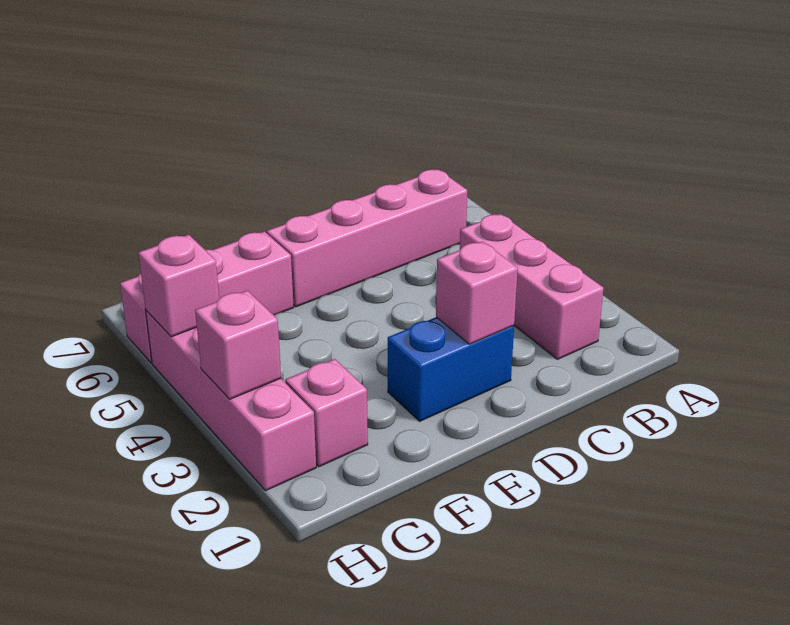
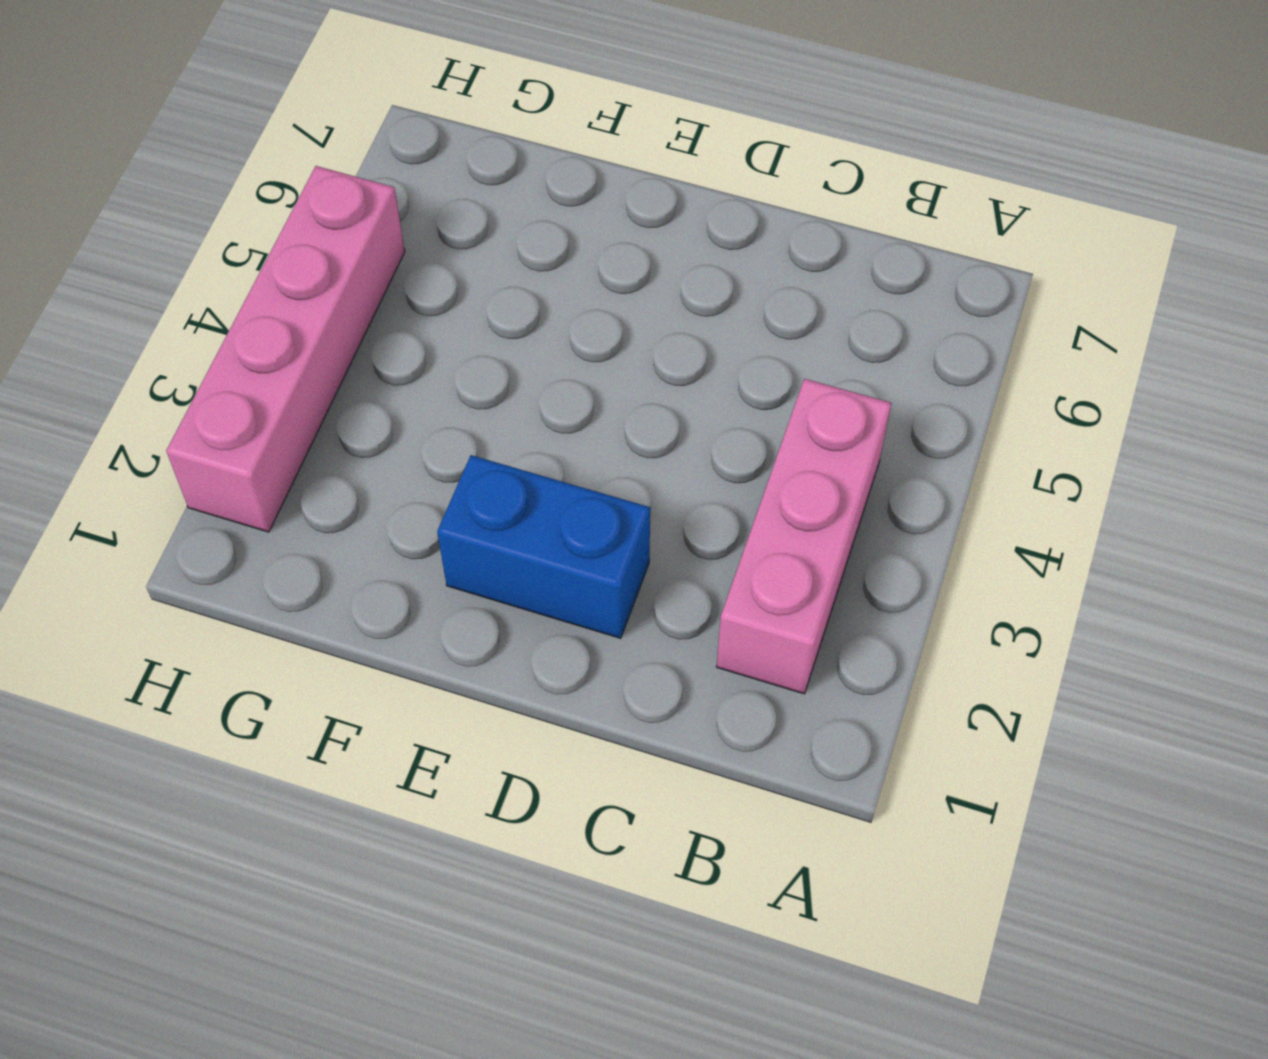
none -> pink 1x4 brick [267,169,467,307]
none -> pink 1x3 brick [120,231,294,363]

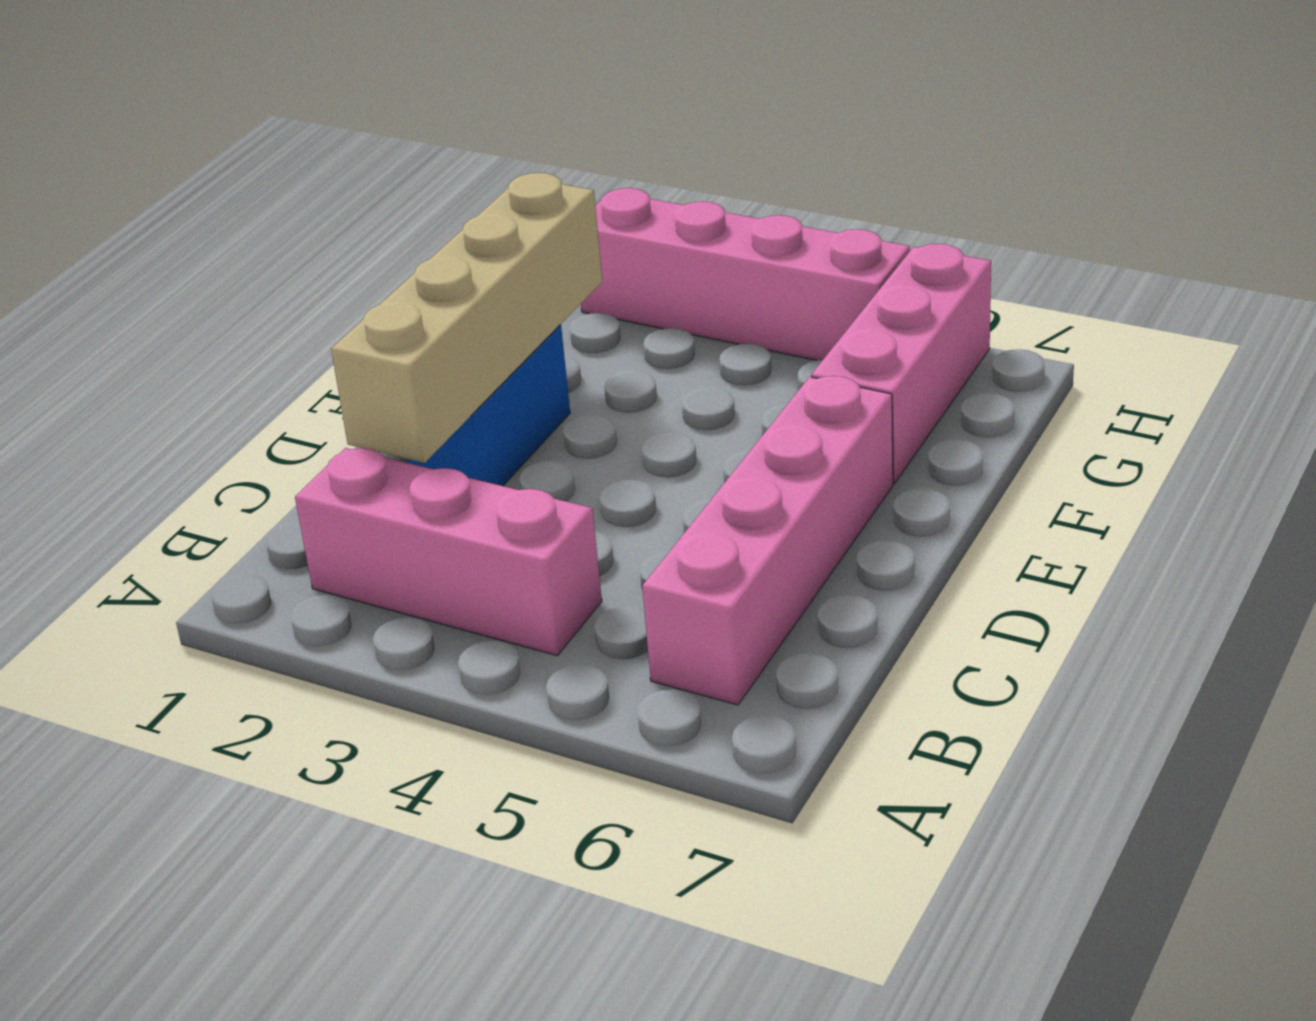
tan 1x4 brick [331,173,602,463] -> pink 1x1 brick [436,241,518,344]
none -> pink 1x1 brick [285,359,368,467]
none -> pink 1x1 brick [195,290,281,399]

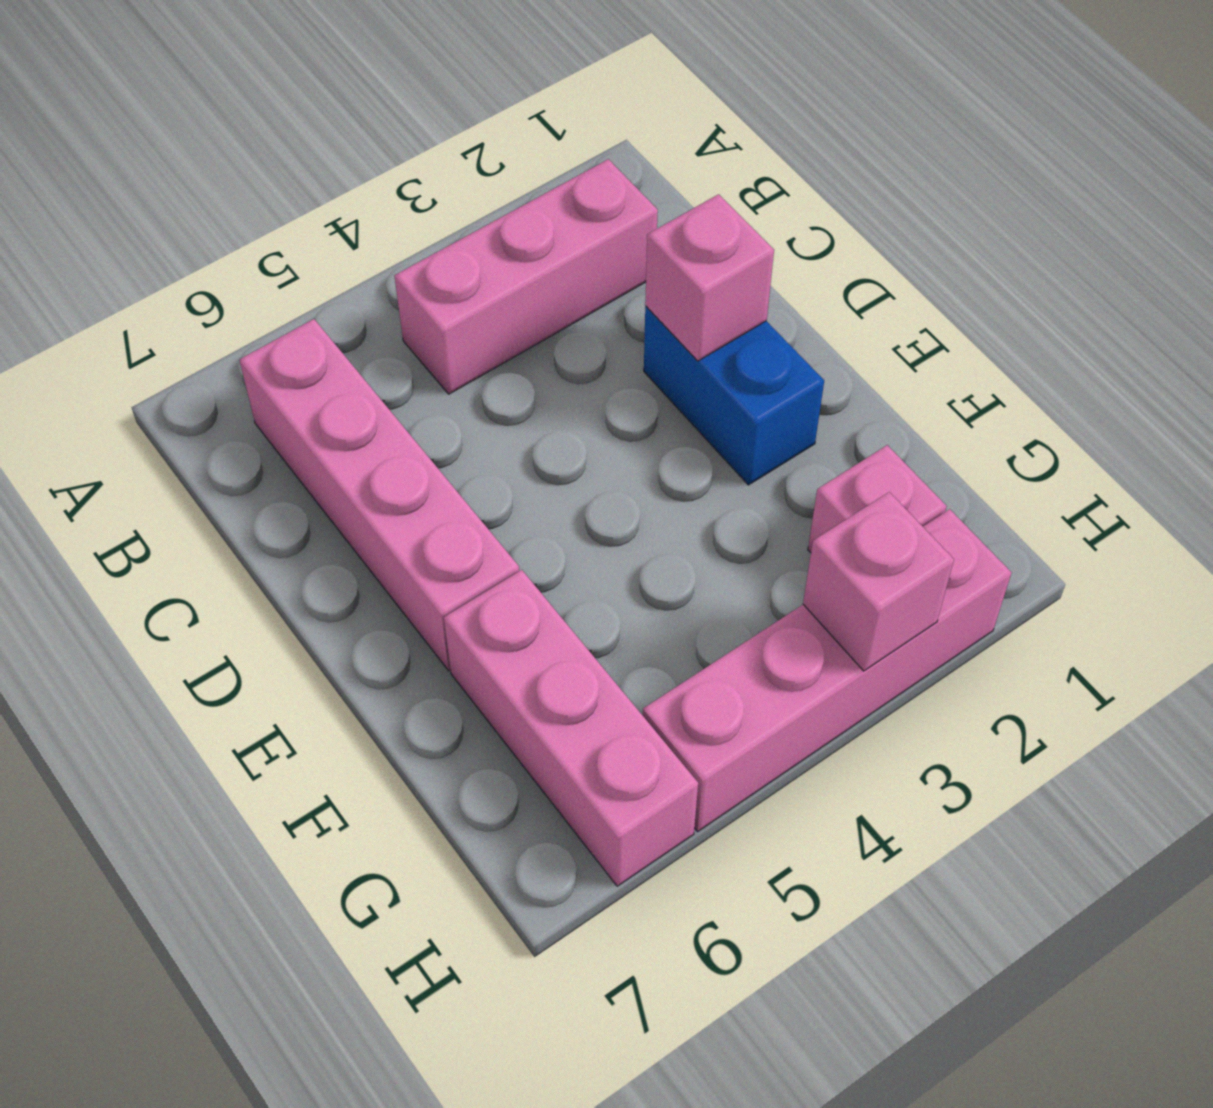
none -> pink 1x1 brick [138,235,219,337]

